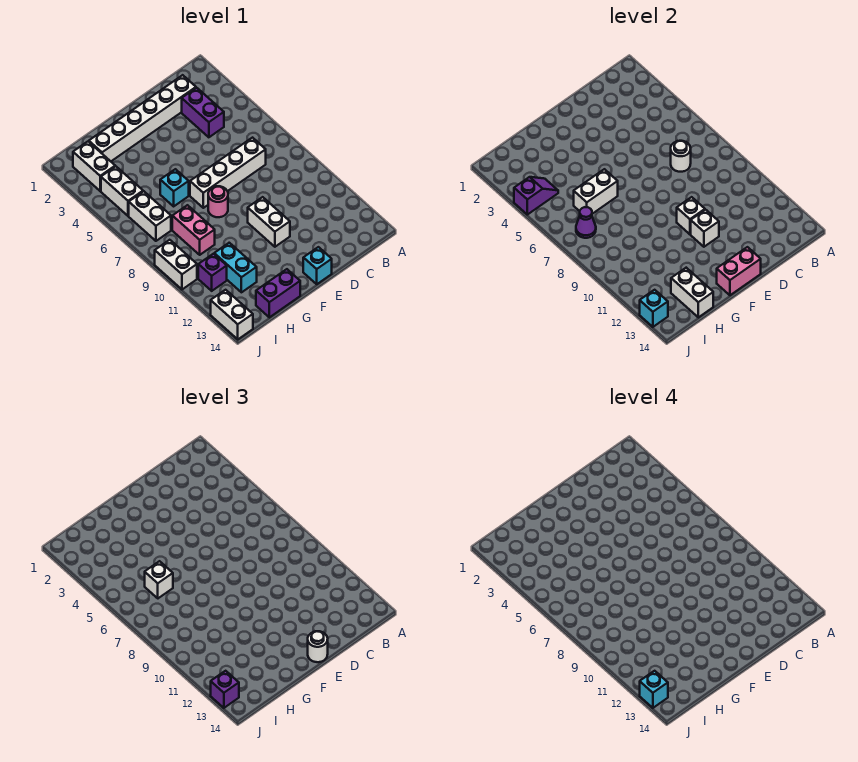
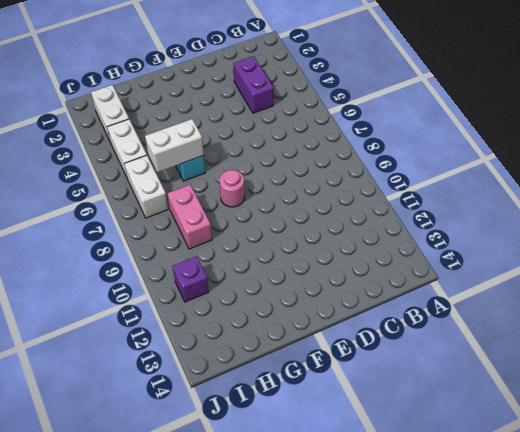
none -> white 1x6 brick [89,75,196,161]
none -> white 1x4 brick [190,138,266,208]
none -> white 1x2 brick [248,197,290,247]

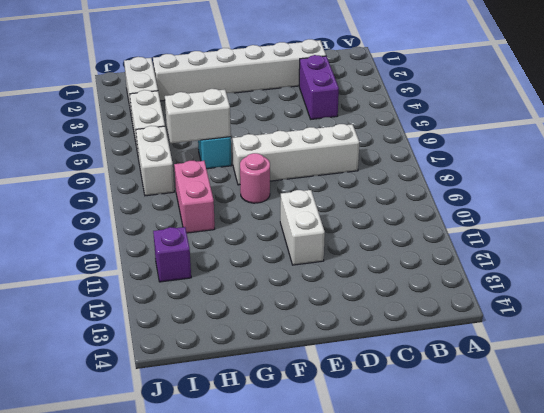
none -> cyan 1x1 brick [303,247,332,284]
none -> purple 1x2 brick [256,269,300,317]
none -> cyan 1x2 brick [214,243,257,292]

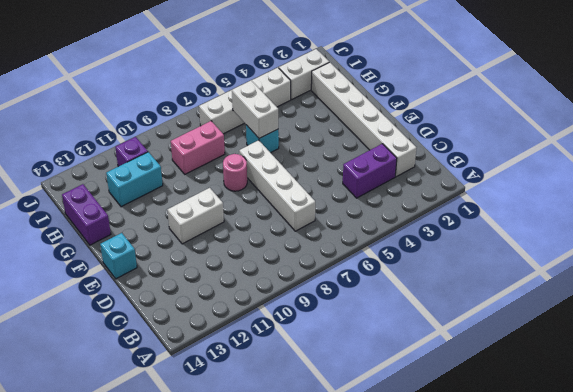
none -> white 1x2 brick [155,240,197,289]
none -> white 1x2 brick [211,290,253,339]
none -> white 1x1 round brick [671,141,691,172]

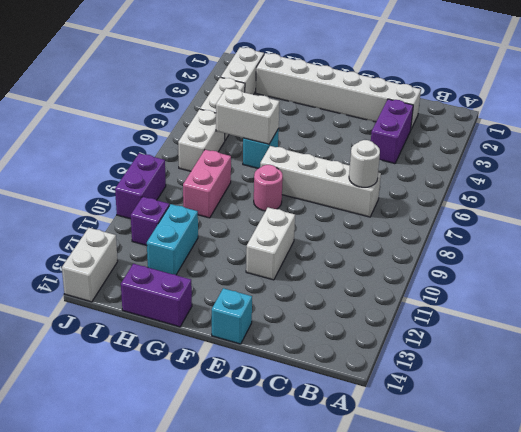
purple 1x2 brick [115,153,166,219] -> white 1x2 brick [155,240,197,289]
none -> white 1x1 brick [677,197,705,234]
none -> white 1x1 brick [691,210,719,247]
none -> pink 1x2 brick [717,247,761,295]

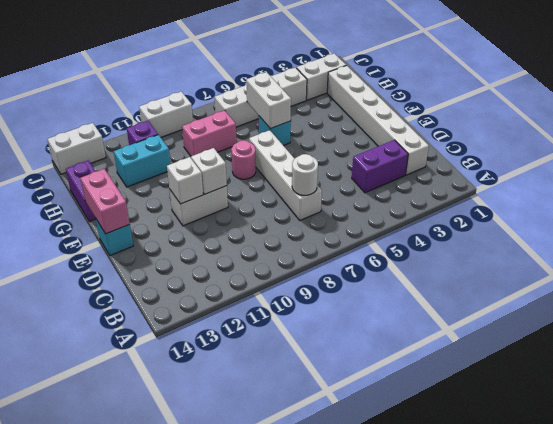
none -> white 1x2 brick [671,268,713,317]
none -> purple 1x2 slope [514,177,558,215]
none -> purple 1x1 cone [576,207,596,238]

